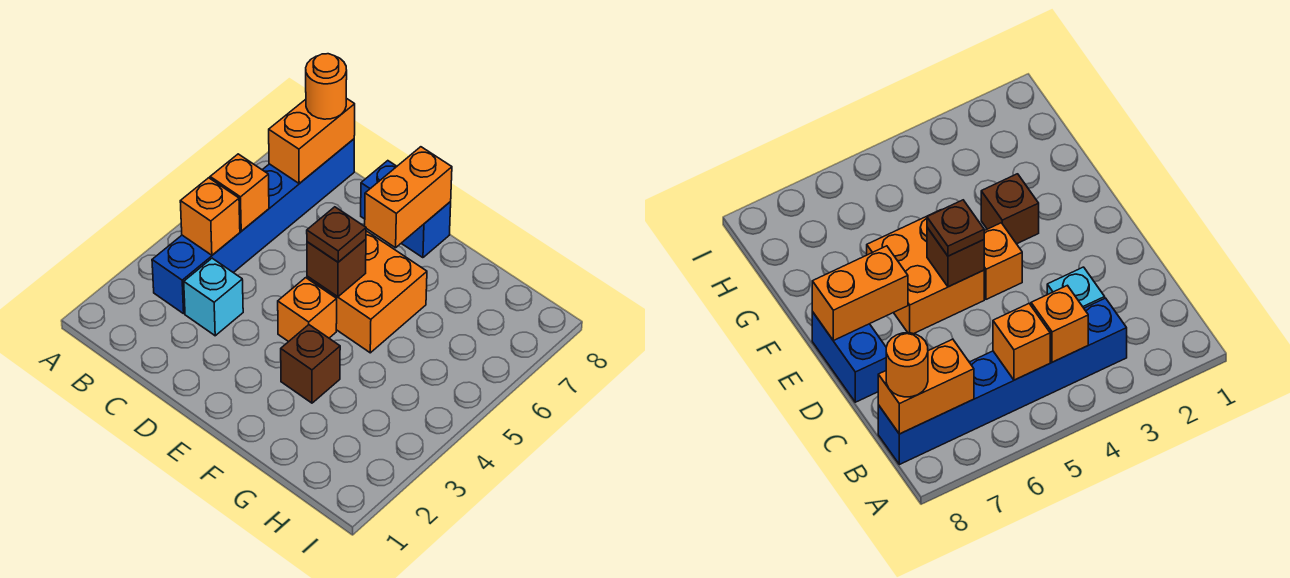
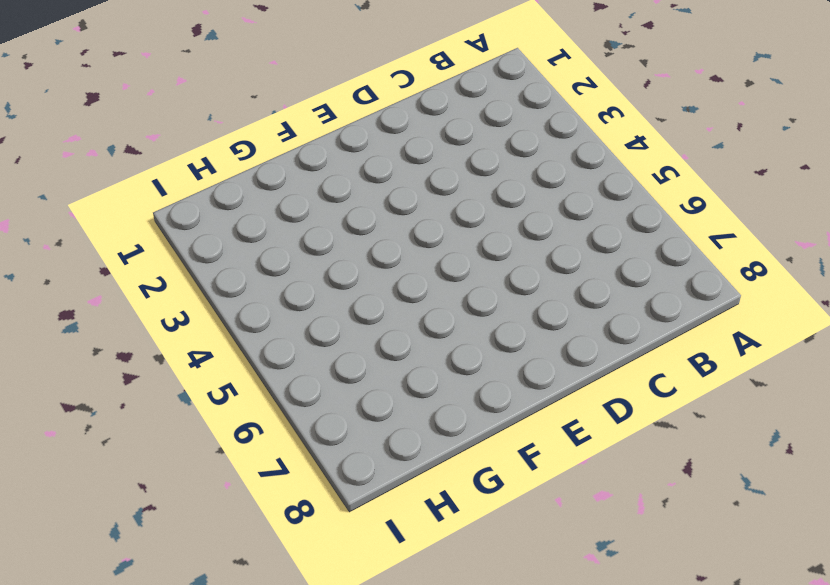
none -> blue 1x6 brick [152,139,354,314]
none -> cyan 1x1 brick [184,258,243,336]
none -> blue 1x2 brick [361,161,451,258]

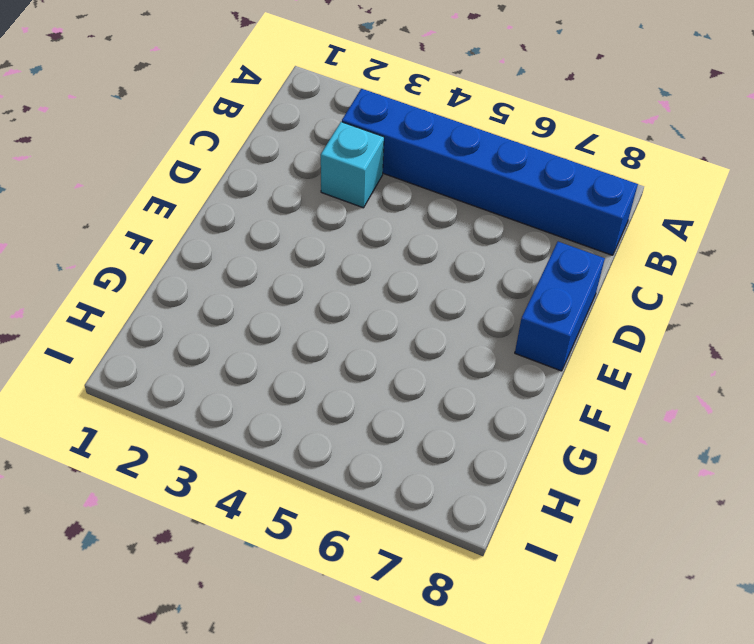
none -> orange 1x1 brick [278,278,337,342]
none -> orange 2x2 brick [307,231,427,353]
none -> brown 1x1 brick [281,325,340,403]

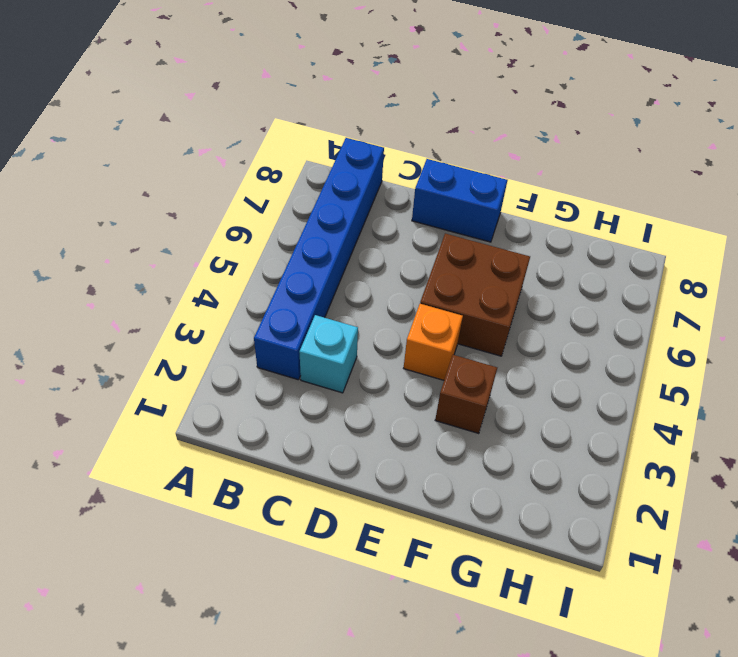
brown 2x2 brick [420,234,530,356] -> orange 2x2 brick [307,231,427,353]
none -> orange 1x1 brick [180,178,240,255]
none -> orange 1x1 brick [210,154,269,231]
none -> orange 1x2 brick [269,98,355,183]

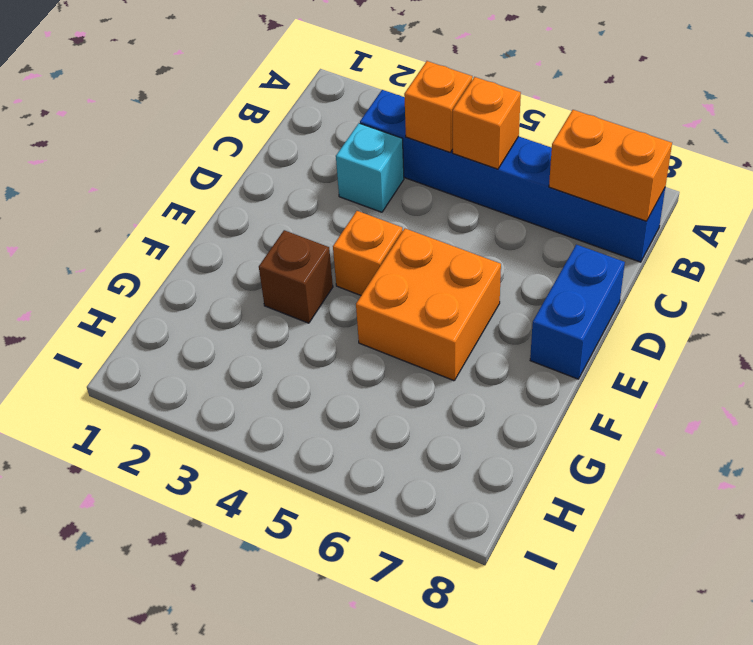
none -> brown 1x1 brick [307,239,366,297]
none -> orange 1x2 brick [365,147,452,248]
none -> orange 1x1 round brick [306,54,347,119]

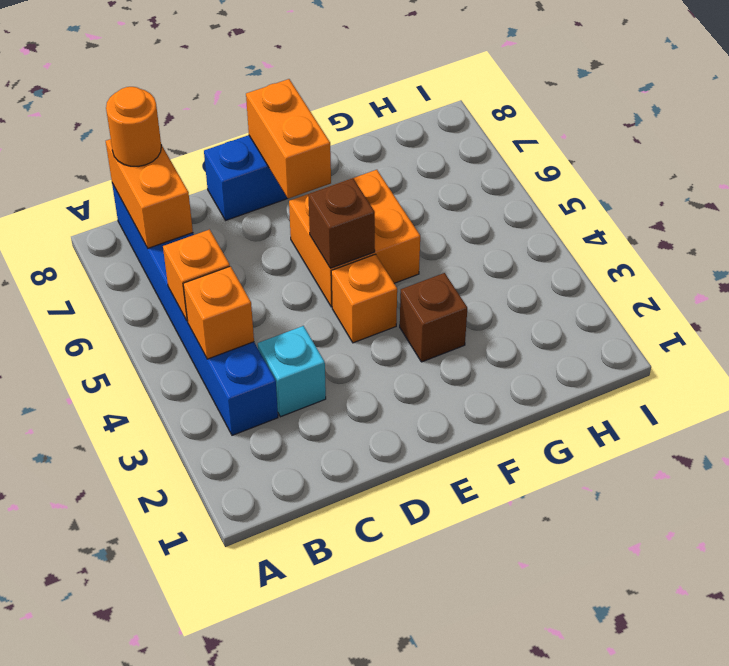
none -> brown 1x1 plate [307,207,366,262]

